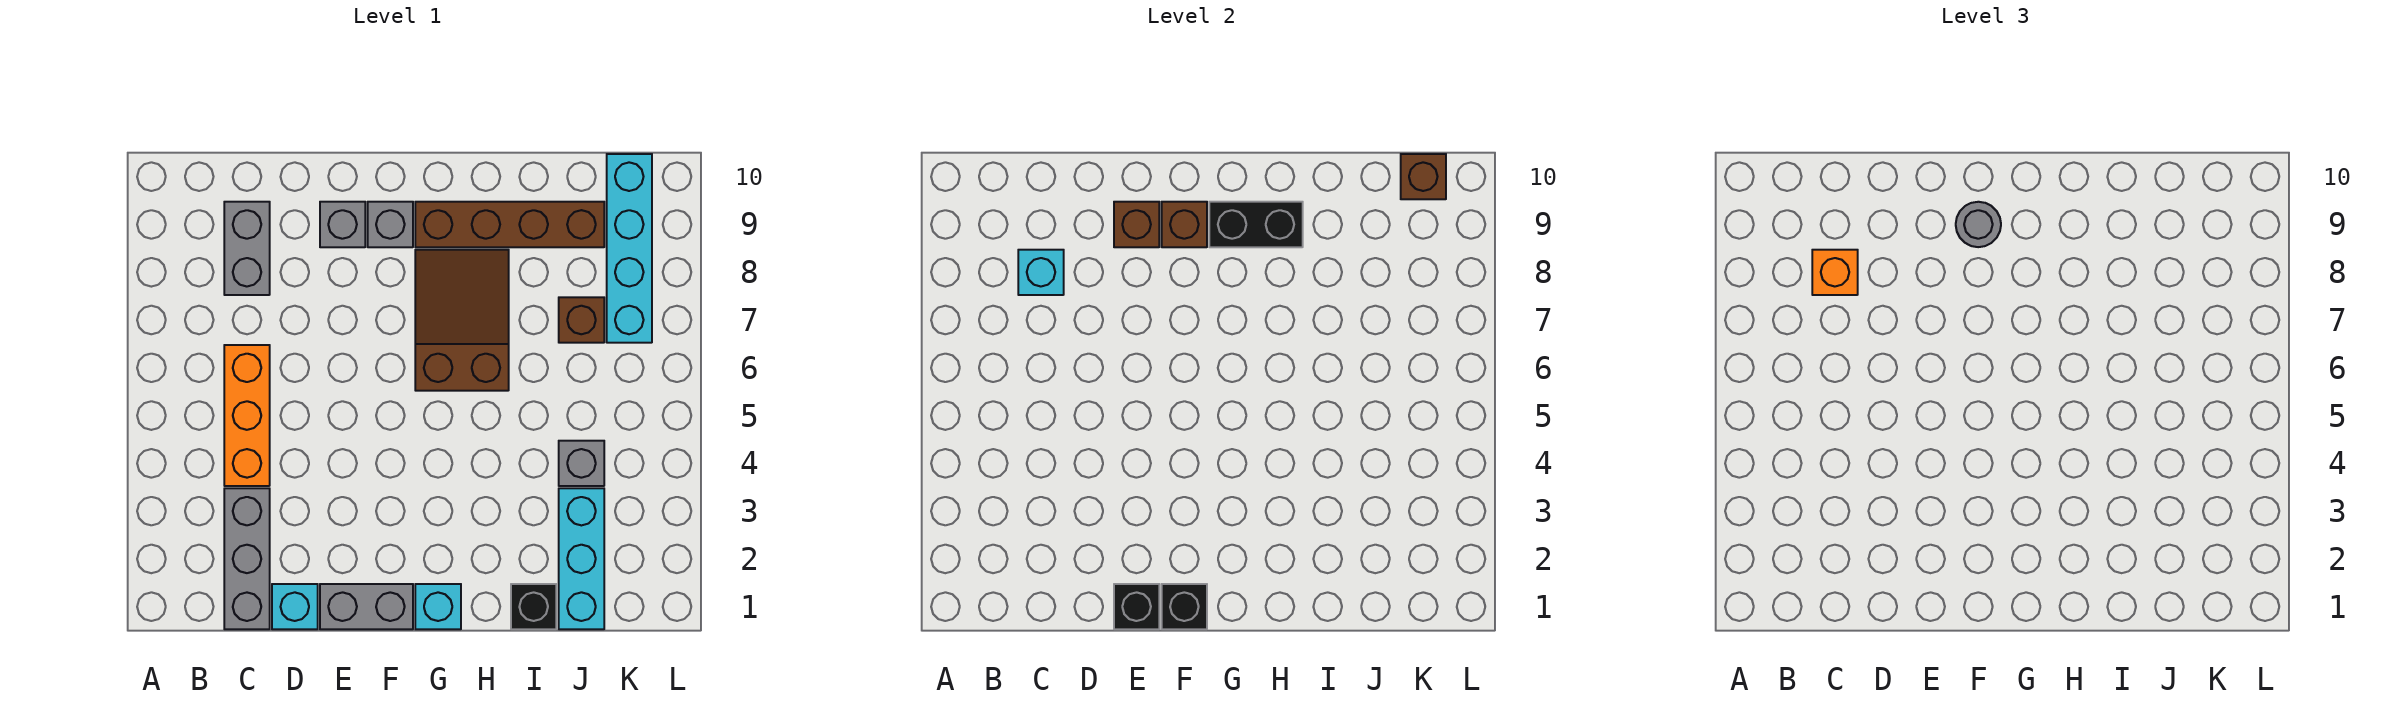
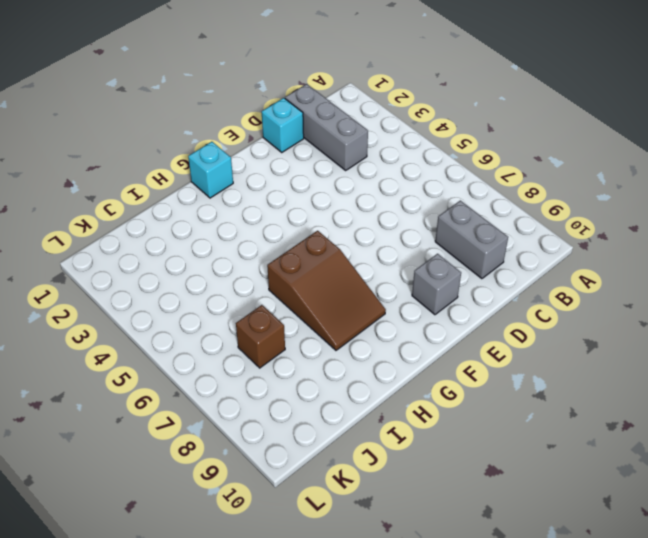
none -> orange 1x3 brick [224,345,270,486]
none -> grey 1x2 brick [320,584,413,629]
none -> grey 1x1 brick [368,202,413,247]

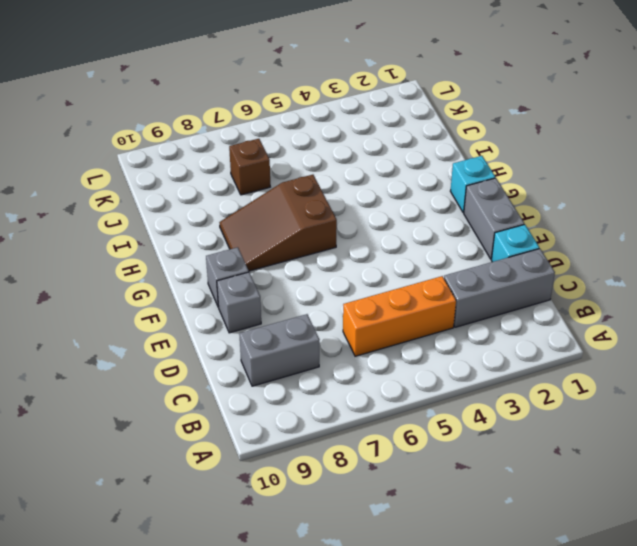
none -> brown 1x4 brick [415,202,604,247]
none -> black 1x1 brick [511,584,556,629]
none -> cyan 1x3 brick [559,488,604,629]

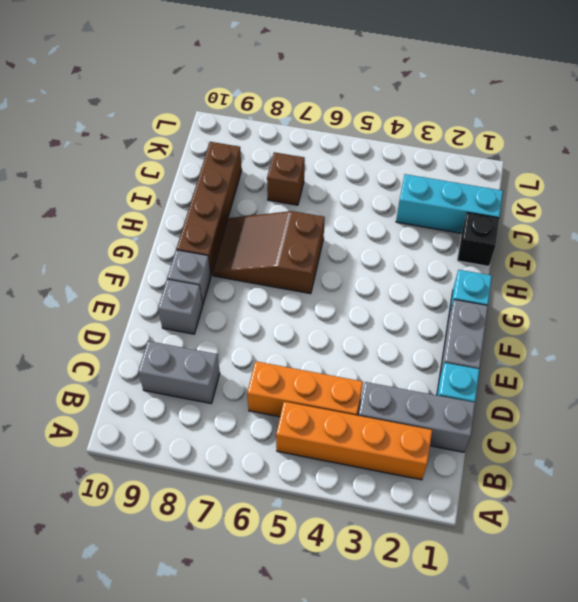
orange 1x4 brick [276,402,432,480] -> none
none -> grey 1x1 brick [559,441,604,486]
none -> cyan 1x4 brick [607,154,652,343]
none -> cyan 1x1 brick [1018,250,1064,295]

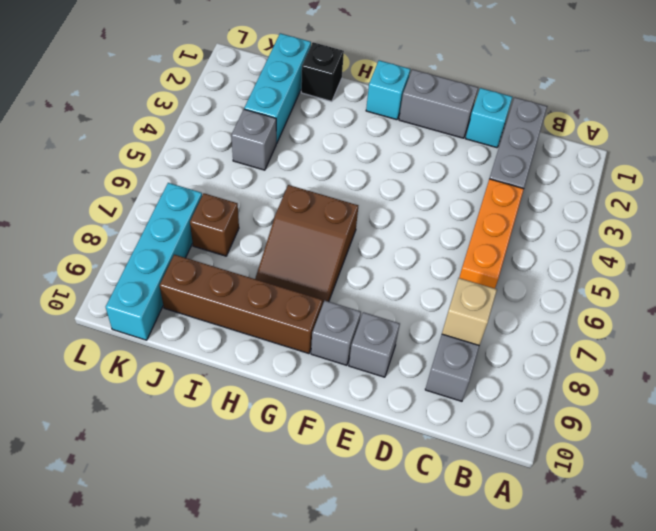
tan 1x1 brick [442,278,497,346] -> cyan 1x1 brick [1018,250,1064,295]
none -> black 1x1 brick [1114,584,1159,629]
none -> brown 1x1 brick [1114,202,1159,247]
none -> black 1x1 brick [1162,584,1207,629]

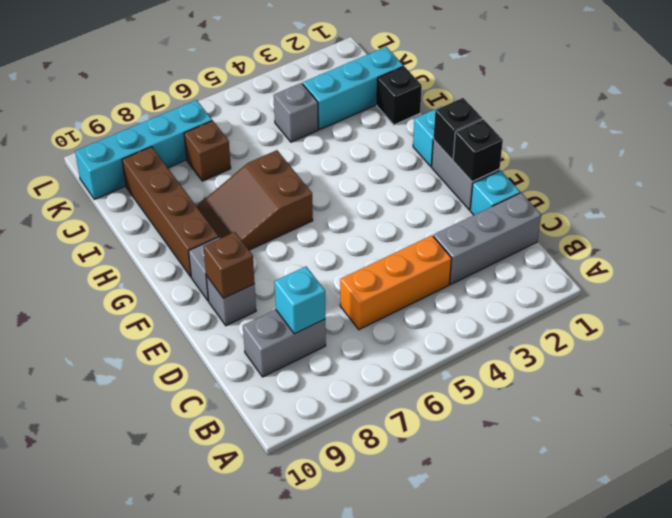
none -> brown 1x1 brick [1162,202,1207,247]
none -> black 1x2 brick [1209,202,1303,247]
none -> brown 1x1 brick [1401,154,1446,199]

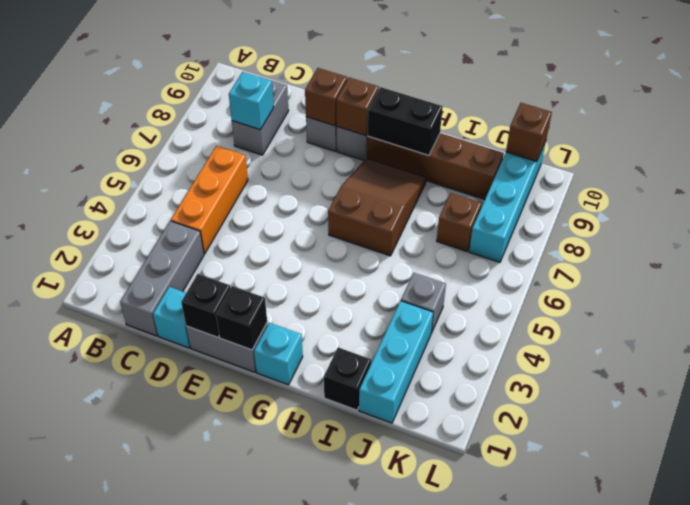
none -> orange 1x1 brick [1812,250,1858,295]
none -> grey 1x1 round brick [1956,202,2001,247]

